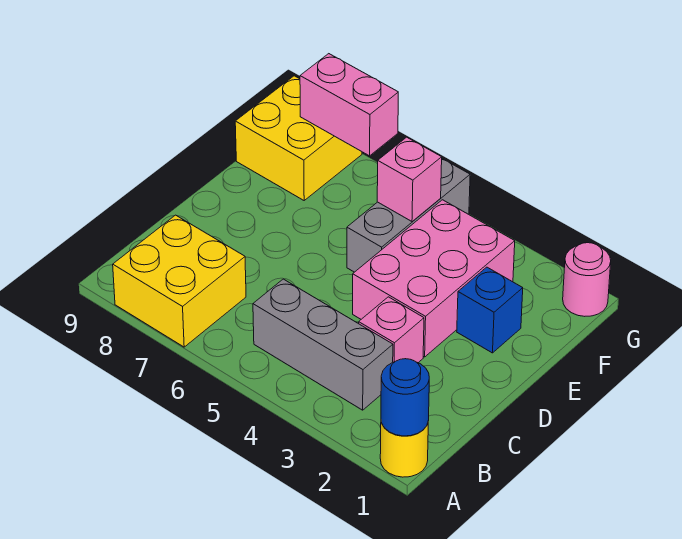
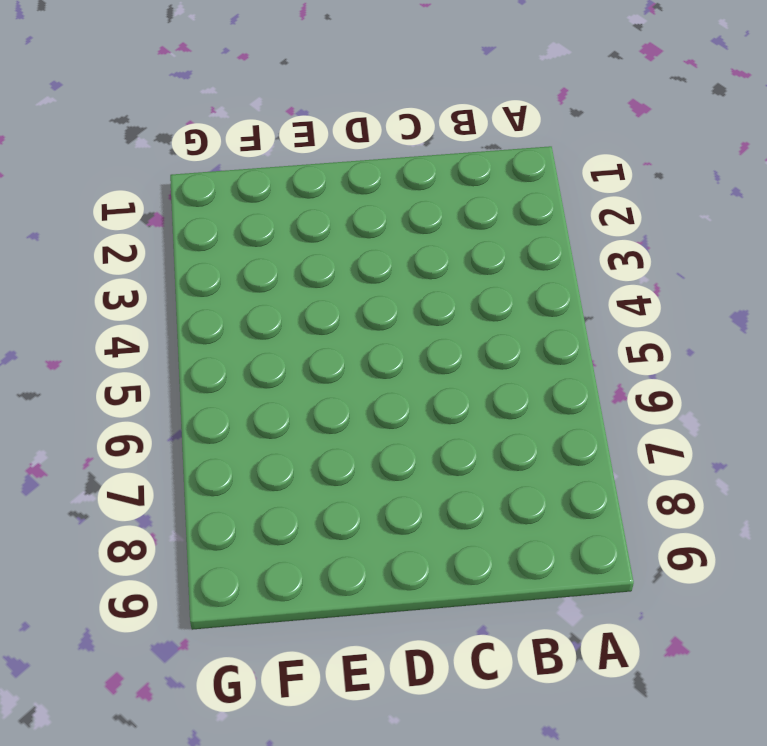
none -> yellow 1x1 round brick [380,423,428,477]
none -> yellow 2x2 brick [113,215,246,347]
none -> grey 1x3 brick [253,279,393,410]

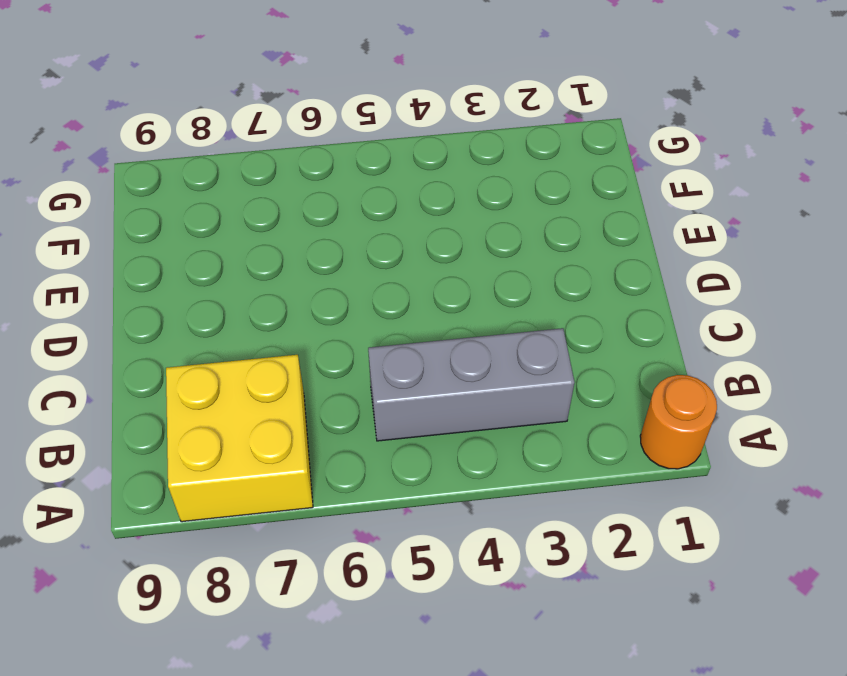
orange 1x1 round brick [640,375,717,469] -> yellow 1x1 round brick [380,423,428,477]
none -> pink 1x1 brick [359,297,424,363]
none -> pink 2x3 brick [353,200,515,357]
none -> blue 1x1 brick [457,267,523,353]

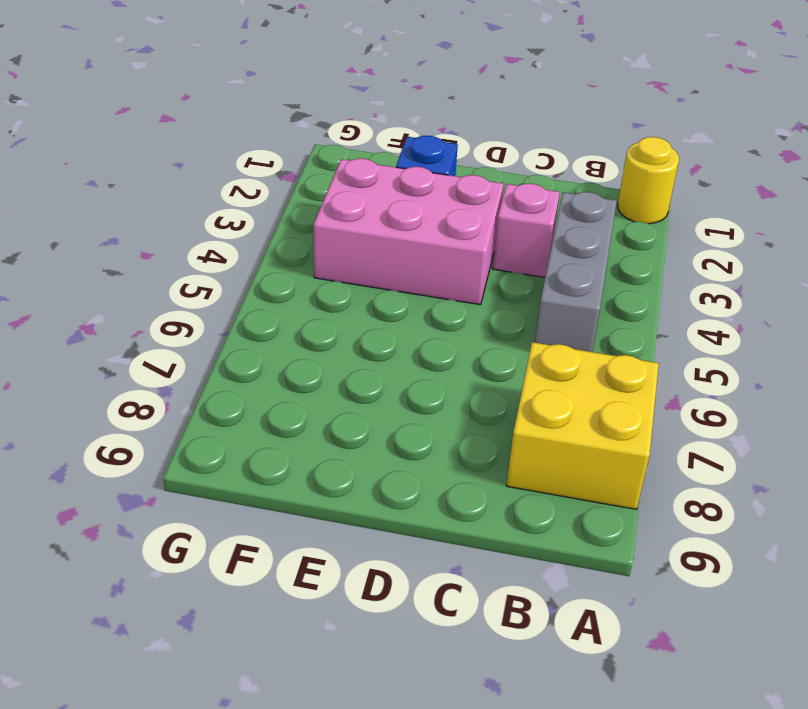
none -> grey 1x3 brick [347,159,470,272]
none -> yellow 2x2 brick [235,76,362,200]
none -> pink 1x1 round brick [563,243,611,316]

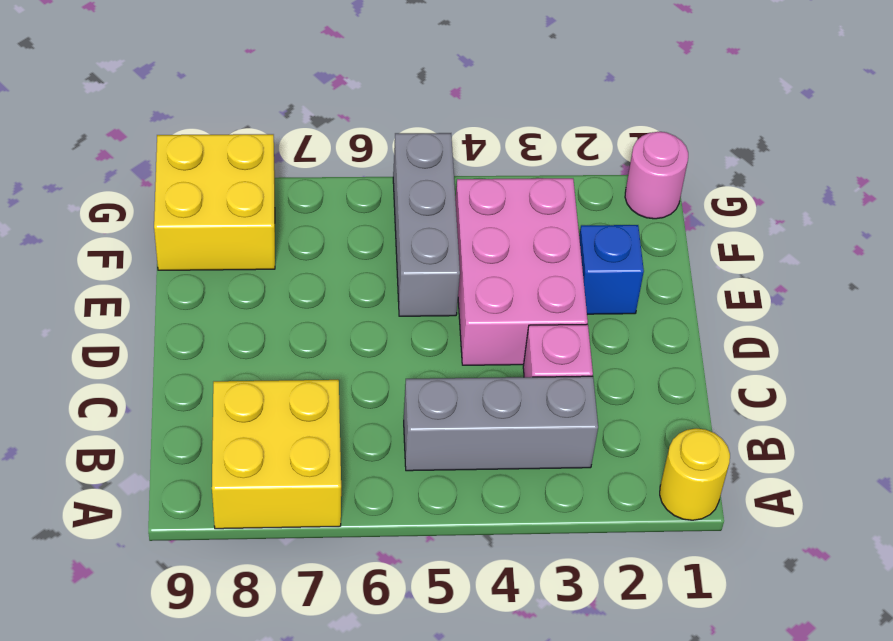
none -> blue 1x1 round brick [381,359,429,436]
none -> pink 1x1 brick [377,137,442,221]
none -> pink 1x2 brick [300,54,398,156]

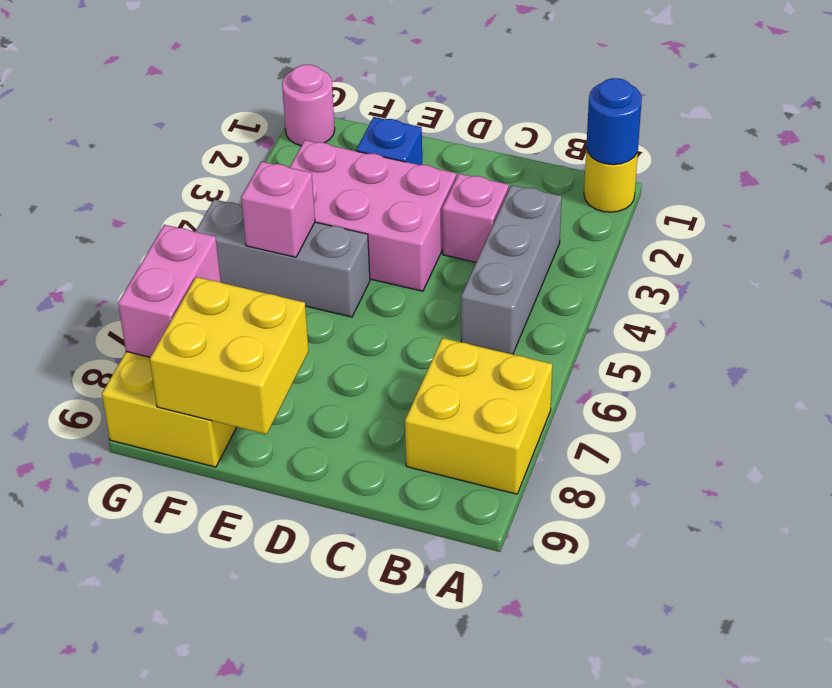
yellow 2x2 brick [150,277,309,434] -> none

